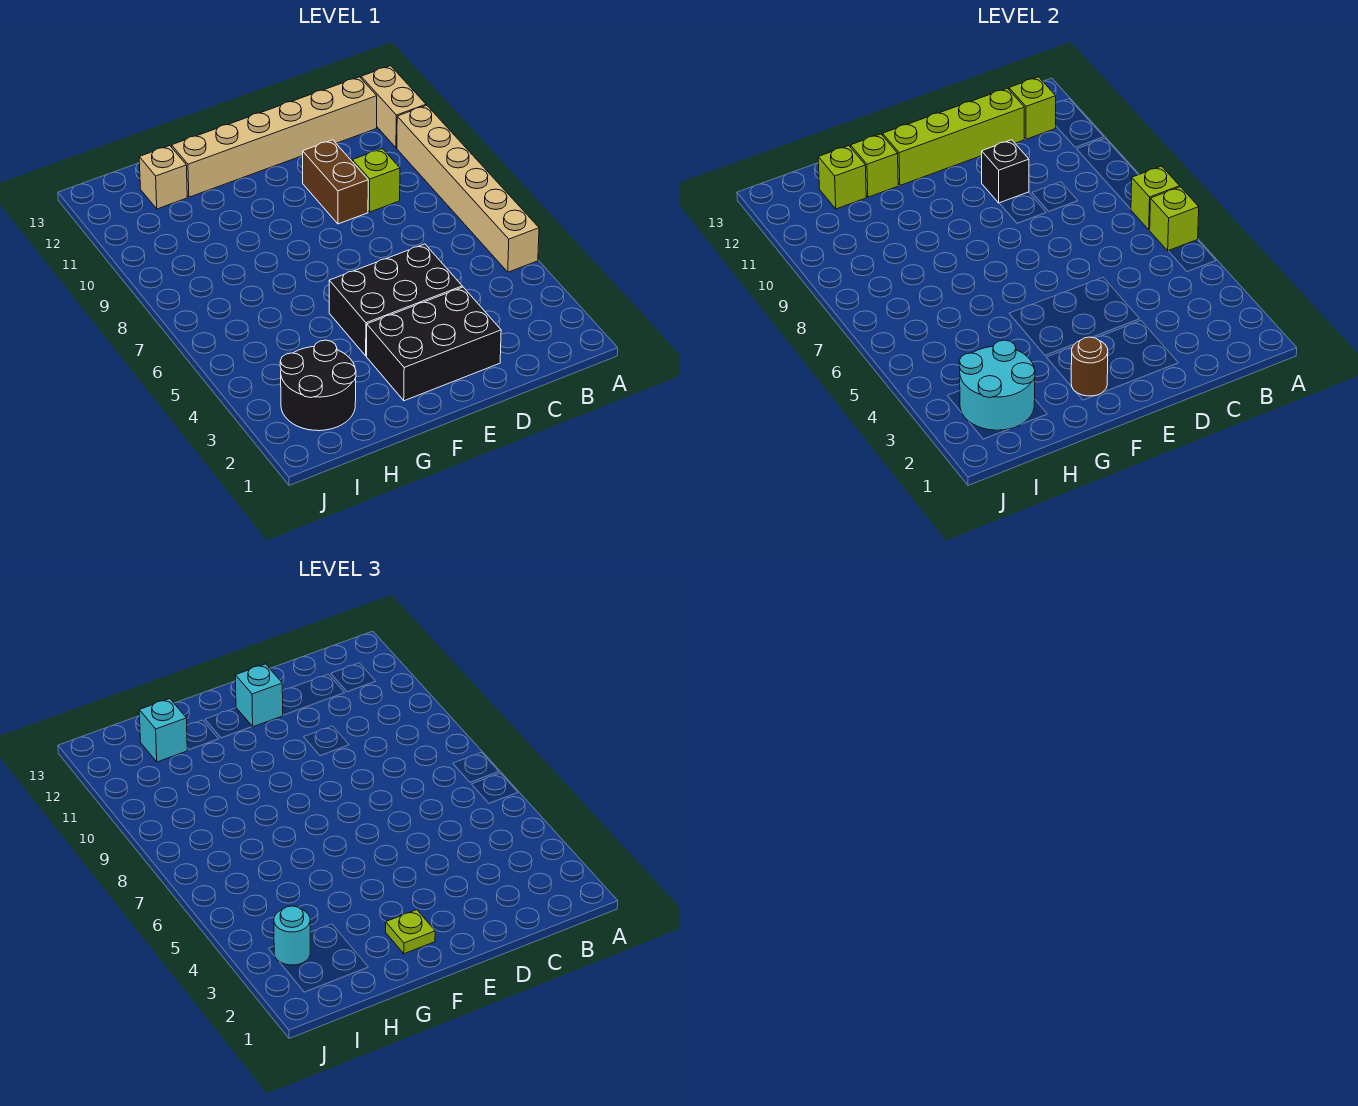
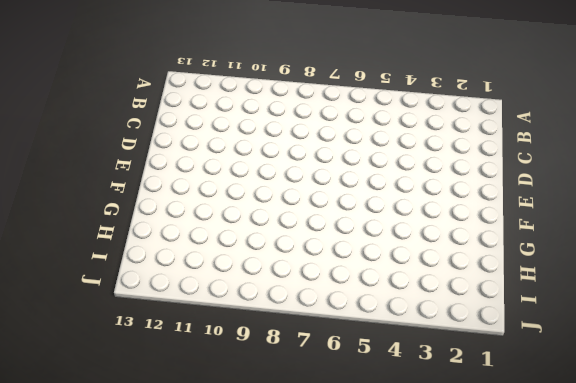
none -> tan 1x6 brick [397,105,539,272]
none -> tan 1x2 brick [361,66,426,148]
none -> tan 1x6 brick [172,77,377,197]

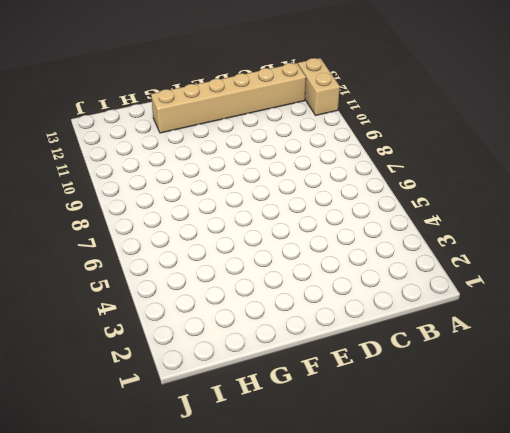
none -> tan 1x6 brick [397,105,539,272]
none -> lime 1x1 brick [352,149,400,212]
none -> black 2x3 brick [367,287,501,401]

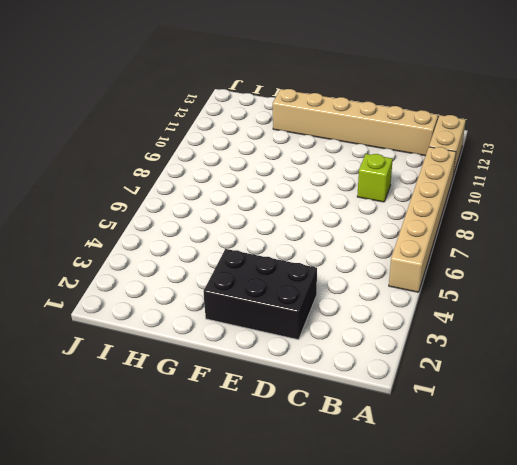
none -> black 2x3 brick [329,244,462,356]
none -> brown 1x2 brick [303,140,368,224]
none -> black 2x2 round brick [280,340,356,431]

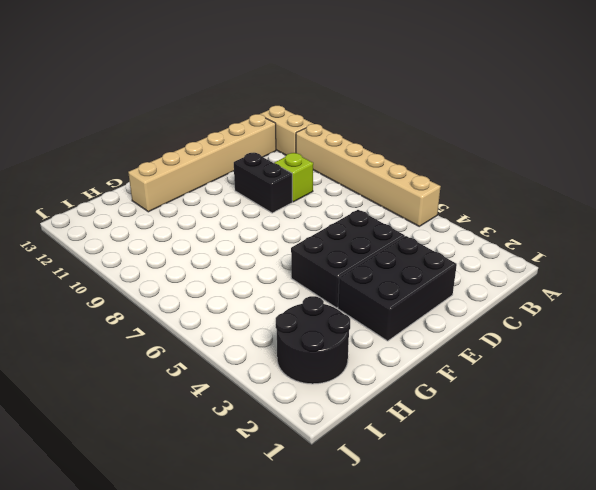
black 1x2 brick [234,153,292,213] -> brown 1x2 brick [303,140,368,224]
none -> tan 1x1 brick [139,146,187,209]
none -> lime 1x1 brick [1150,187,1199,251]
none -> lime 1x1 brick [1131,166,1180,230]

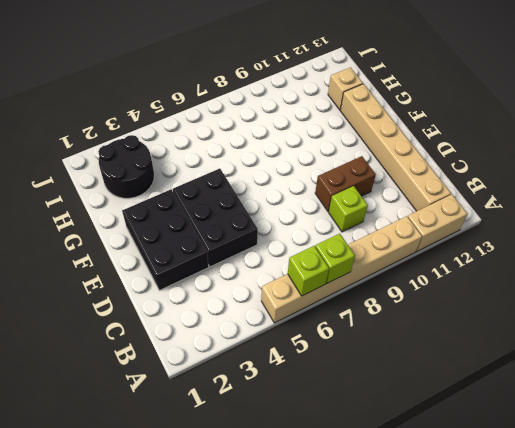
none -> lime 1x1 brick [1009,77,1056,139]
none -> lime 1x4 brick [883,88,1024,185]
none -> black 1x1 brick [982,140,1029,203]

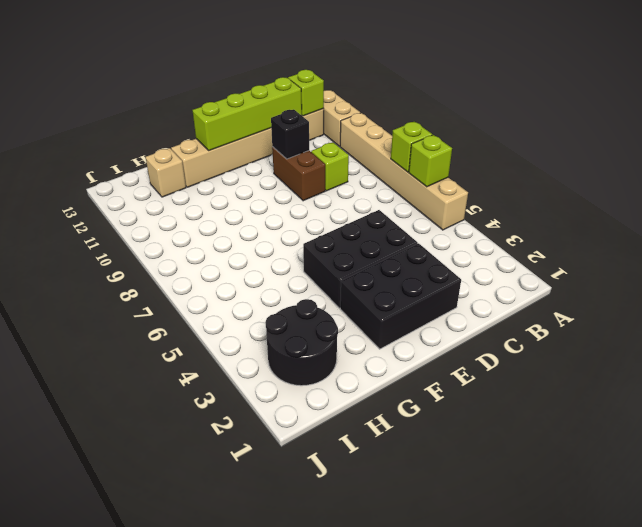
none -> brown 1x1 round brick [1071,337,1108,396]
none -> lime 1x1 brick [851,134,899,197]
none -> cyan 2x2 round brick [959,340,1035,430]

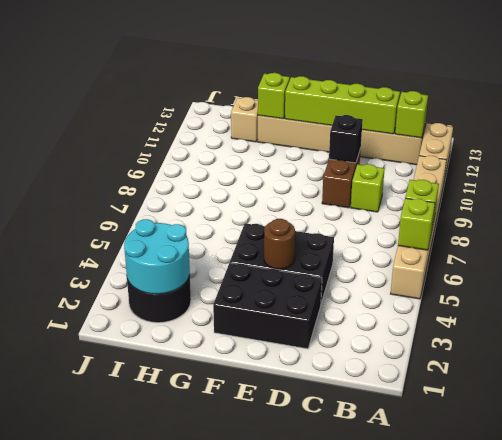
brown 1x1 round brick [264,219,295,269] -> brown 1x1 round brick moved to [1071,337,1108,396]
none -> lime 1x1 brick [818,146,866,209]
none -> cyan 1x1 brick [235,664,283,727]
none -> lime 1x1 plate [386,910,435,954]

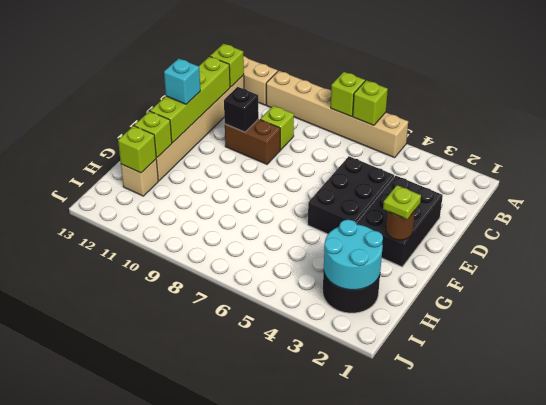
none -> cyan 1x1 brick [139,699,187,762]
none -> cyan 1x1 round brick [274,906,310,965]

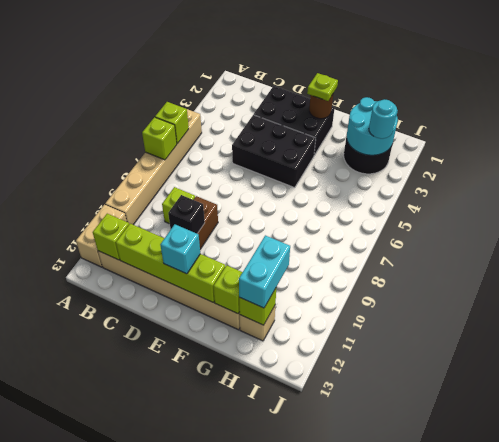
cyan 1x2 brick [239,235,290,308] -> cyan 1x1 brick [139,699,187,762]

